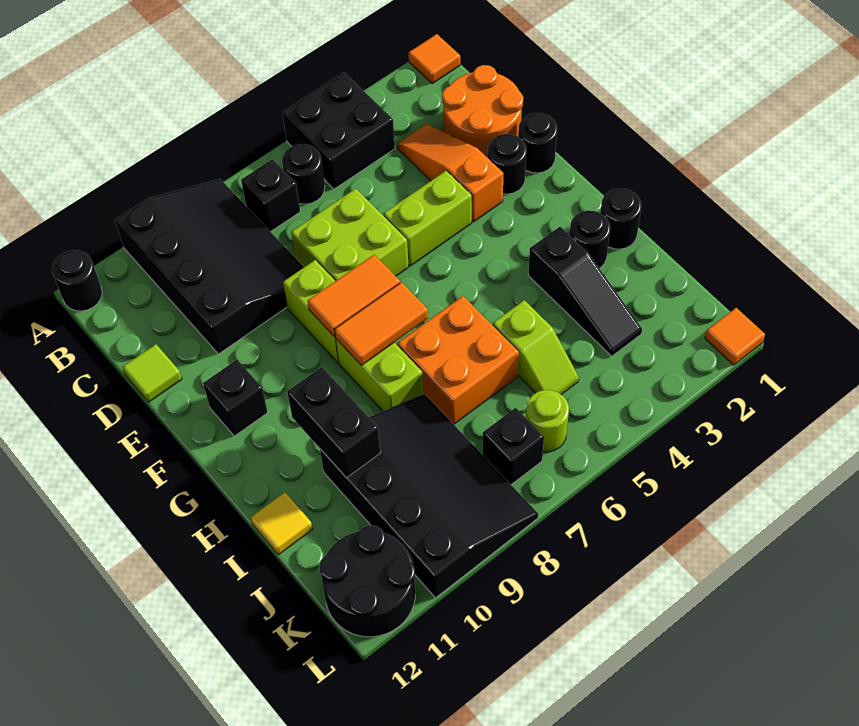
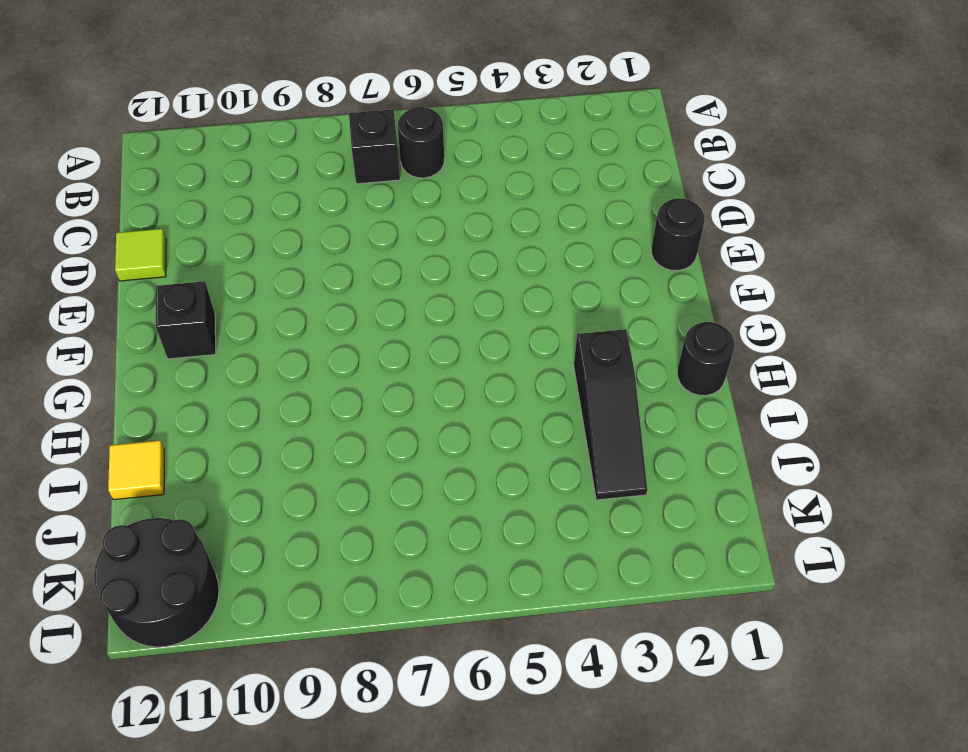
none -> orange 1x1 tile [409,34,460,83]
none -> black 2x2 brick [282,72,395,189]
none -> black 3x4 slope [115,179,304,354]
none -> black 1x1 round brick [52,250,102,311]

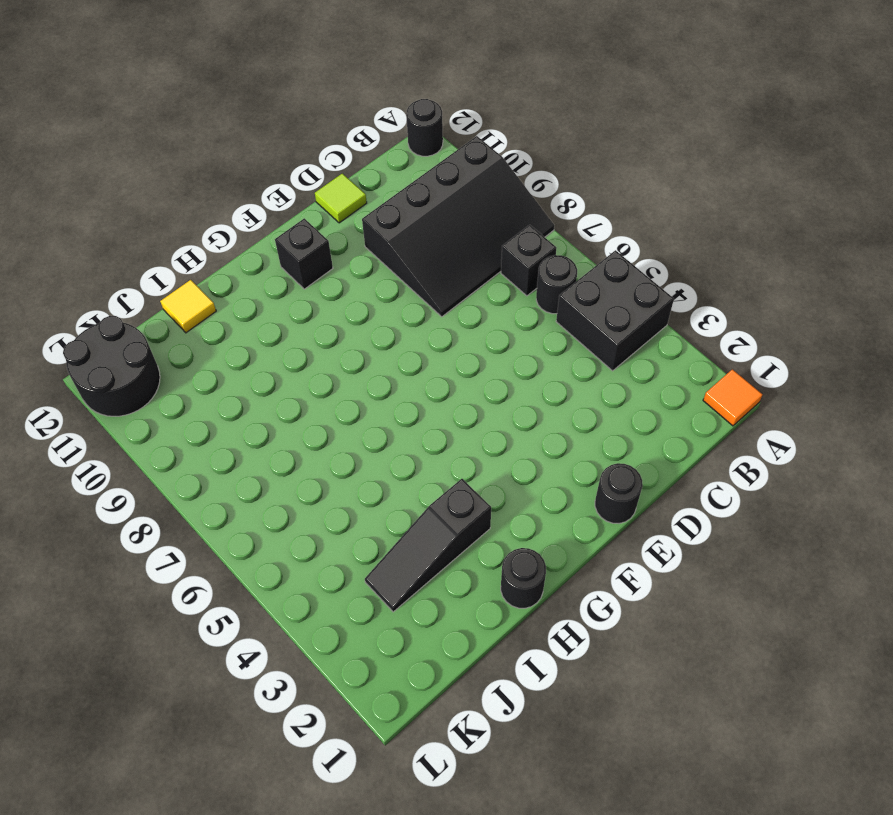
none -> orange 2x2 round brick [442,65,523,157]
none -> orange 1x3 slope [397,124,504,222]
none -> lime 2x2 brick [291,188,409,281]
none -> black 1x1 round brick [487,134,527,194]

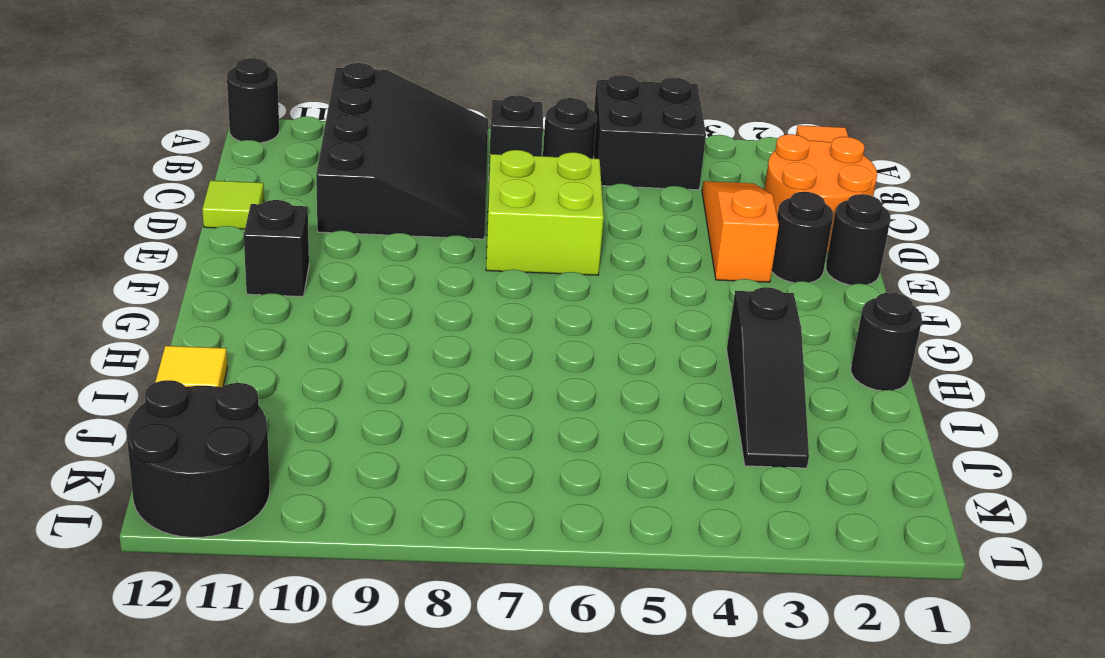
none -> lime 1x2 brick [383,170,472,266]
none -> lime 1x2 brick [283,260,339,363]
none -> lime 1x2 brick [336,339,423,411]
none -> black 1x1 round brick [569,211,610,268]

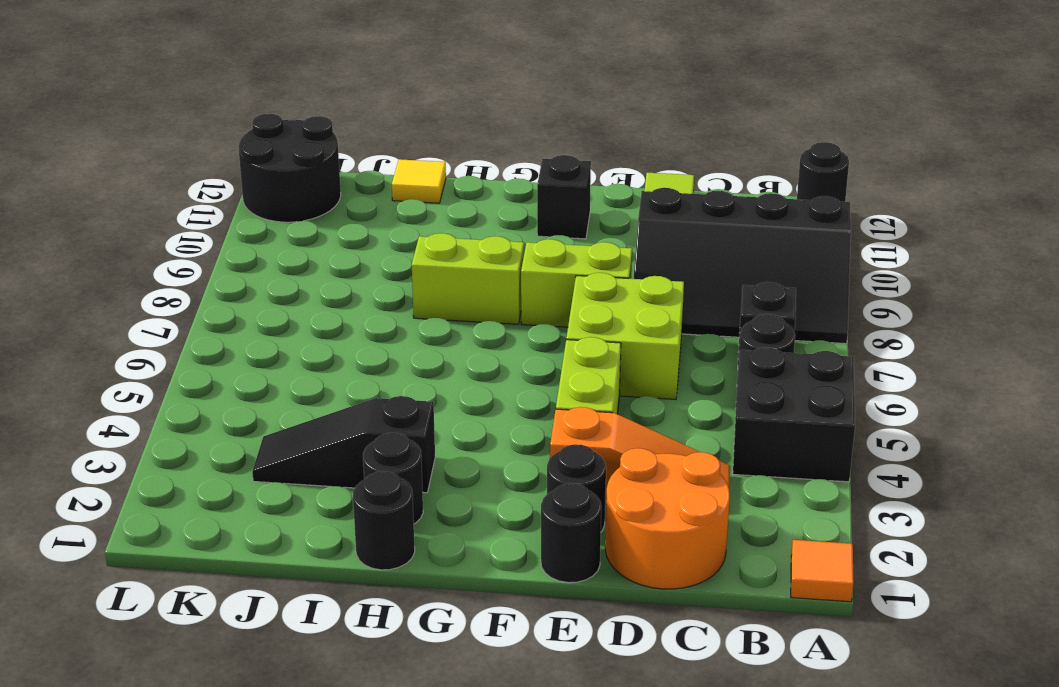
none -> orange 2x2 brick [397,296,519,424]
none -> lime 1x2 slope [493,300,579,394]
none -> black 3x4 slope [320,394,538,598]
none -> lime 1x1 round brick [526,390,569,452]

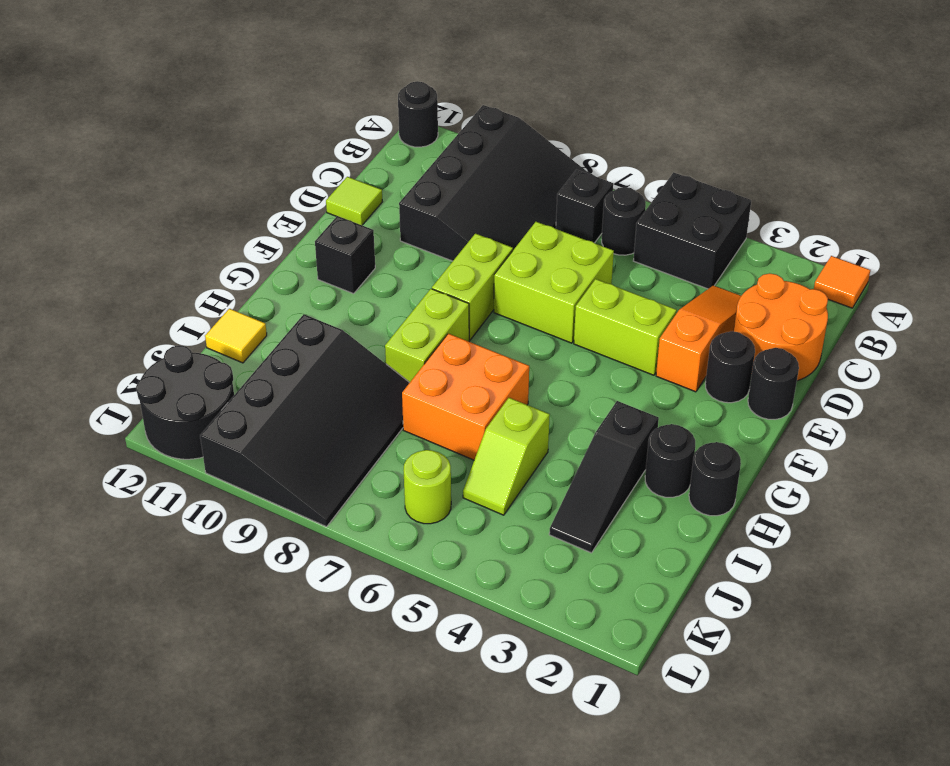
none -> black 1x1 brick [483,408,544,485]
none -> orange 1x1 tile [705,308,765,365]
none -> orange 1x2 tile [308,255,400,336]
none -> orange 1x2 tile [334,282,428,365]

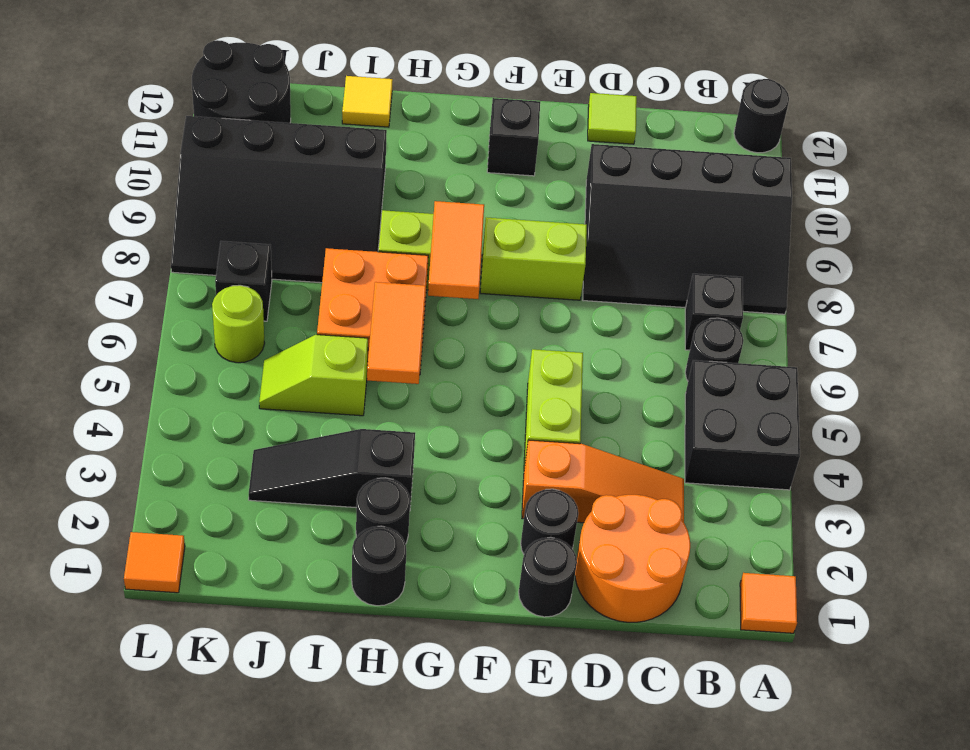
orange 1x2 tile [367,282,426,384] -> orange 1x2 tile moved to [308,255,400,336]
none -> lime 2x2 brick [291,188,409,281]
none -> black 1x2 brick [287,367,381,478]

